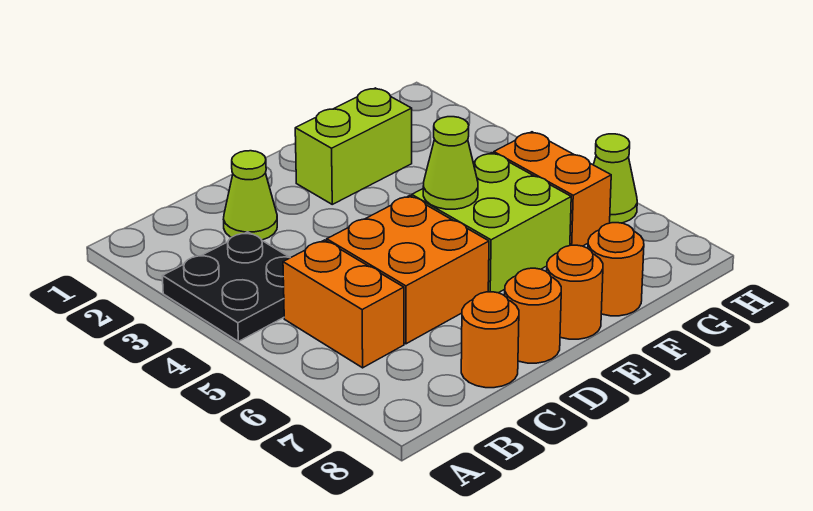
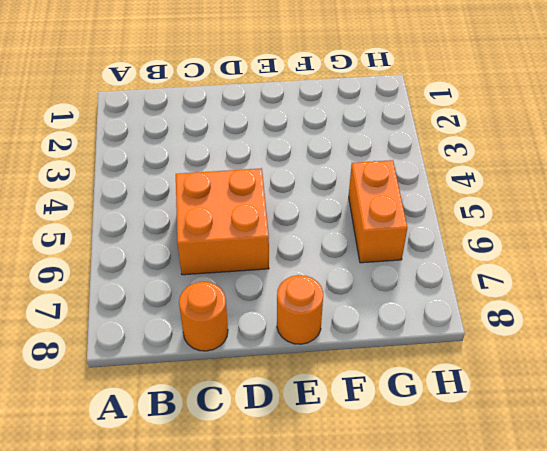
none -> black 2x2 plate [162,232,290,341]
none -> orange 1x2 brick [283,240,404,368]
none -> lime 1x1 cone [223,151,277,240]

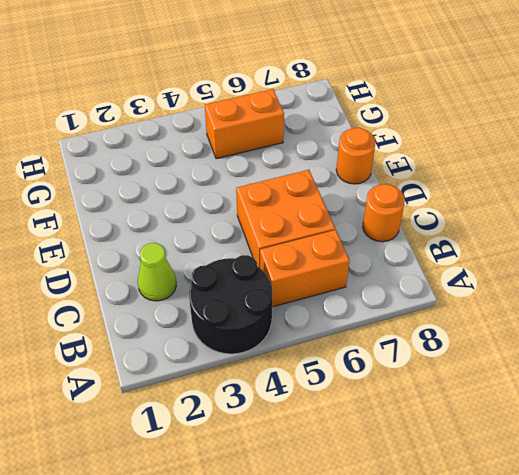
black 2x2 round brick [189,255,272,354] -> black 2x2 plate [162,232,290,341]
none -> orange 1x1 round brick [505,268,561,363]
none -> lime 1x2 brick [295,88,412,204]
none -> lime 2x2 brick [412,153,571,293]

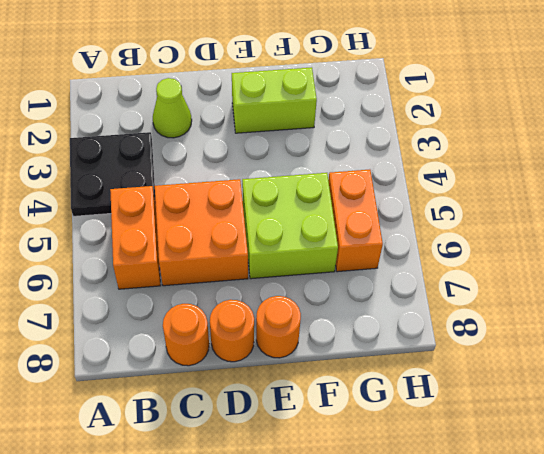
none -> orange 1x1 round brick [588,223,644,316]
none -> lime 1x1 cone [594,134,637,223]
none -> lime 1x1 cone [423,117,478,209]

